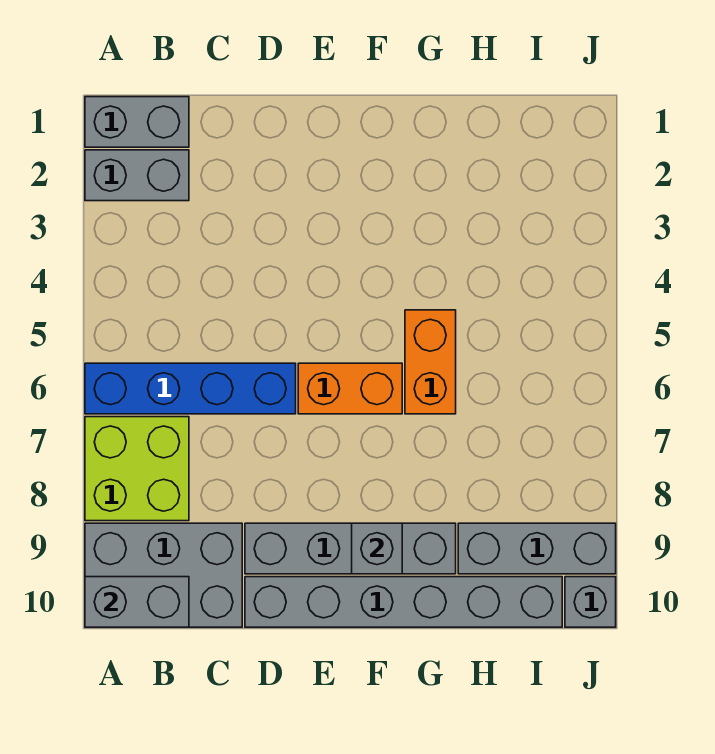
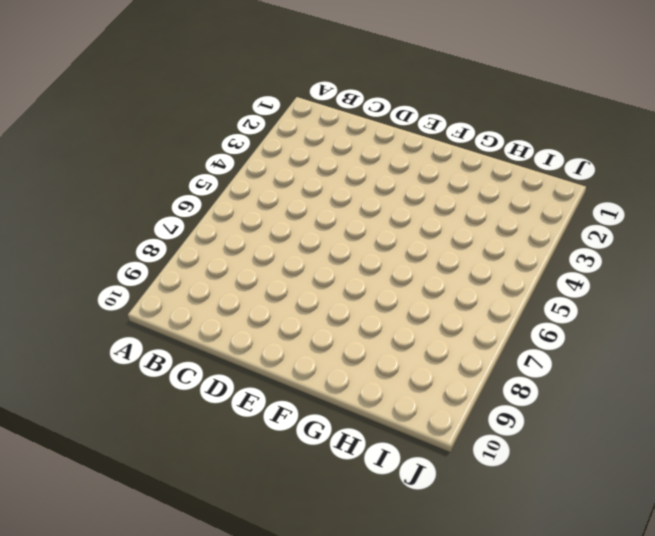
none -> grey 1x2 brick [85,97,189,147]
none -> grey 1x2 brick [85,150,189,201]
none -> blue 1x4 brick [85,363,296,414]

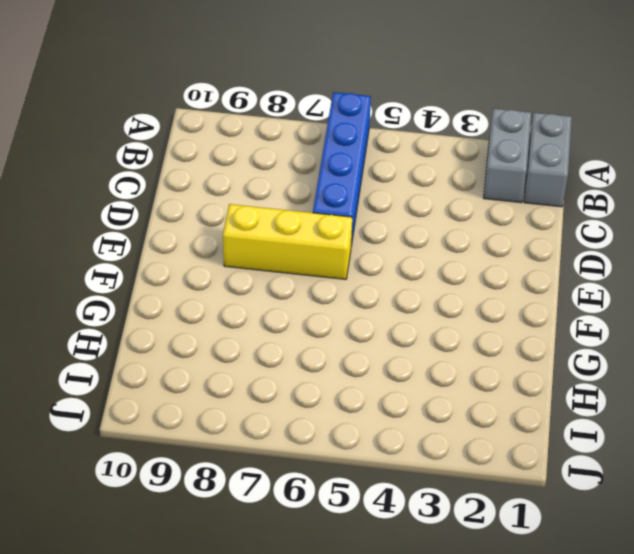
yellow 1x3 brick [223,204,352,279] -> orange 1x2 brick [298,363,402,414]
none -> lime 2x2 brick [85,417,189,521]
none -> grey 2x3 brick [85,523,242,627]
none -> grey 1x4 brick [245,523,456,574]

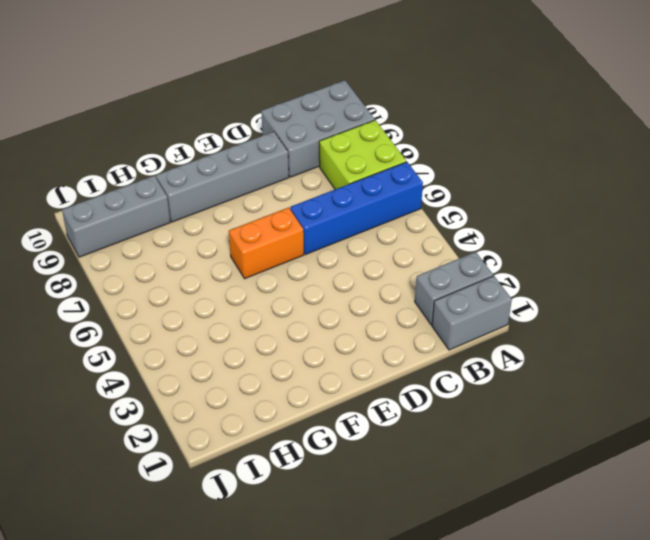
none -> grey 1x6 brick [245,577,562,627]
none -> orange 1x2 brick [405,310,456,414]
none -> grey 1x1 brick [565,577,616,627]

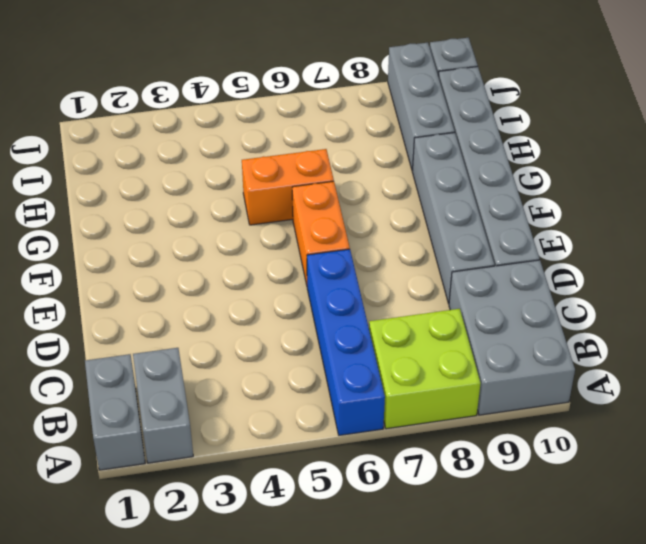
none -> grey 1x2 brick [85,577,189,627]
none -> grey 1x1 brick [352,523,402,574]

